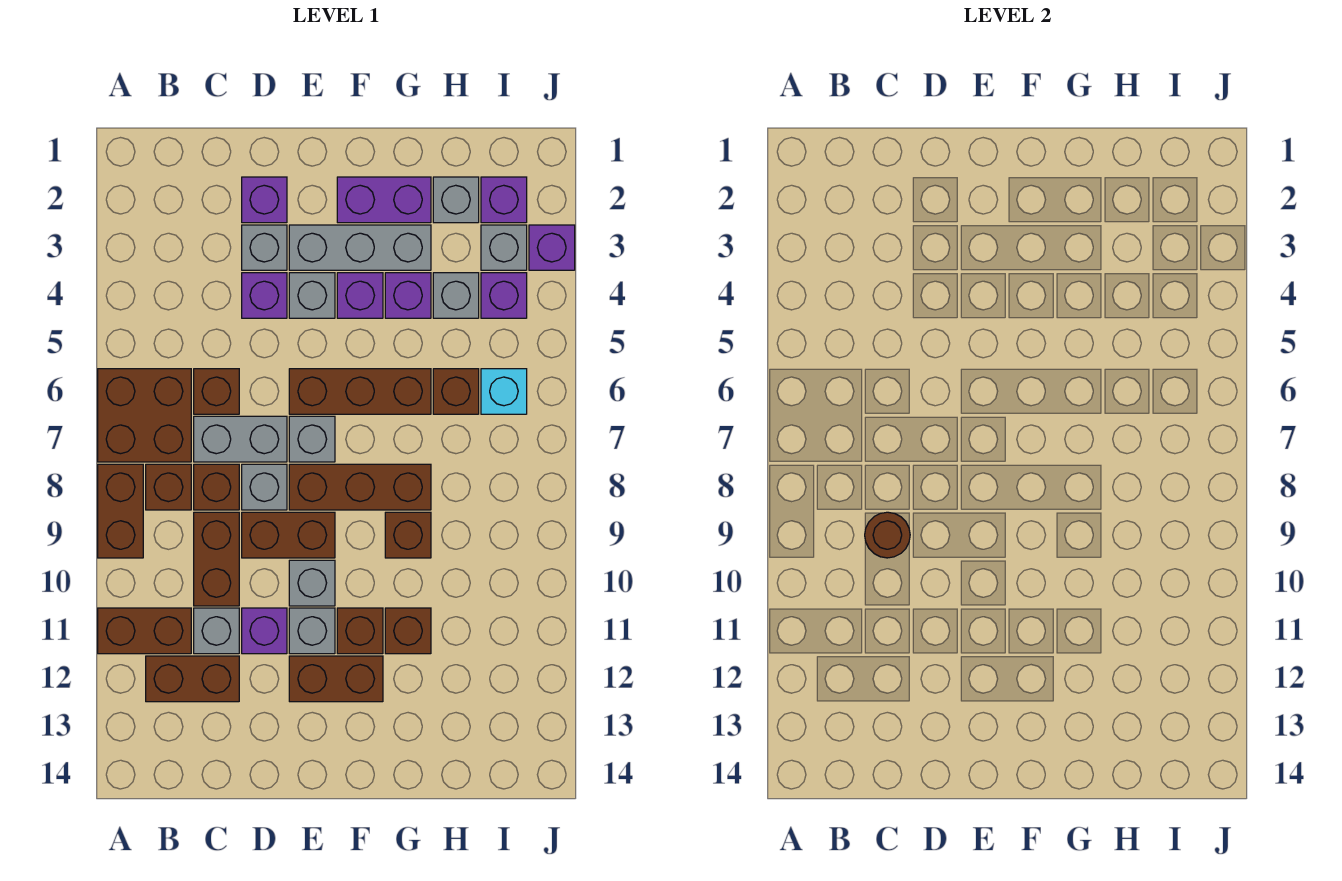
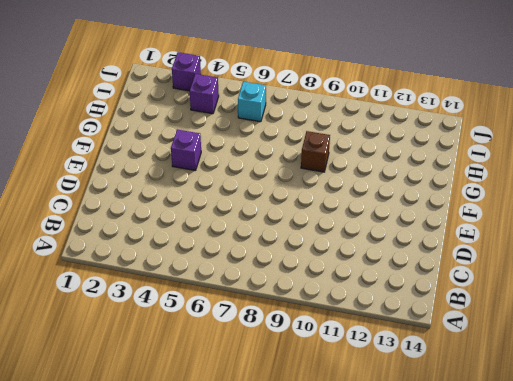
none -> brown 2x2 brick [98,369,191,462]
none -> brown 1x2 brick [98,464,143,558]
none -> brown 1x2 brick [98,608,191,654]
none -> brown 1x1 brick [146,464,191,510]

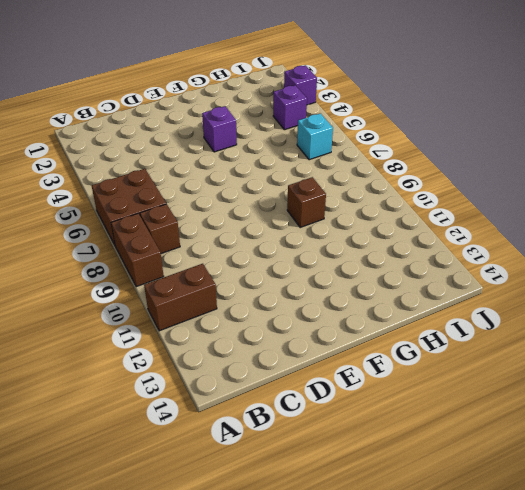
none -> brown 1x2 brick [146,656,239,702]
none -> brown 1x1 brick [194,369,239,414]
none -> grey 1x2 brick [194,416,287,462]
none -> brown 1x1 brick [194,464,239,510]

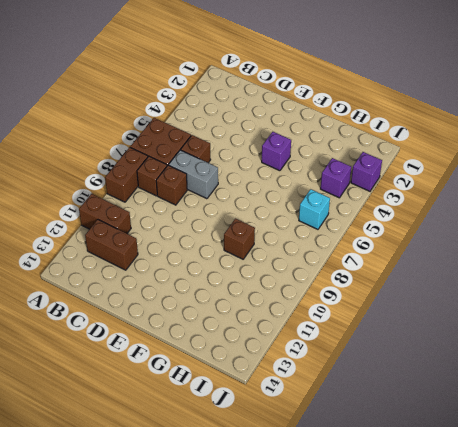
none -> brown 1x2 brick [194,512,239,606]
none -> grey 1x1 brick [194,608,239,654]
none -> purple 1x1 brick [242,177,287,223]
none -> grey 1x1 brick [242,225,287,270]

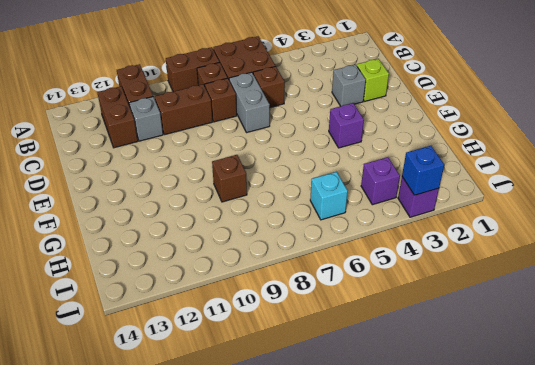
lime 1x1 brick [357,59,389,101] -> purple 1x1 brick [242,177,287,223]
blue 1x1 brick [402,146,444,195] -> none
none -> purple 1x1 brick [242,273,287,318]
none -> grey 1x1 brick [242,464,287,510]
none -> brown 1x2 brick [242,512,335,558]
none -> purple 1x1 brick [242,608,287,654]

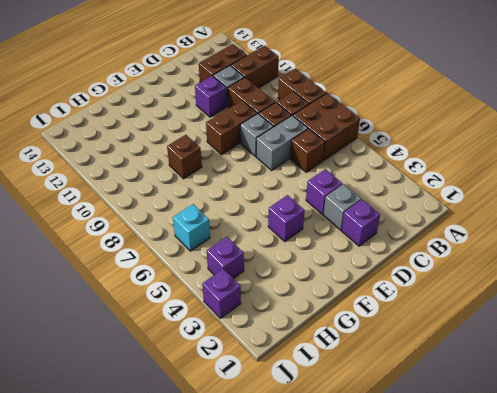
none -> grey 1x3 brick [289,225,431,270]
none -> grey 1x1 brick [289,273,335,318]
none -> brown 1x3 brick [289,369,431,414]
none -> grey 1x1 brick [289,416,335,462]

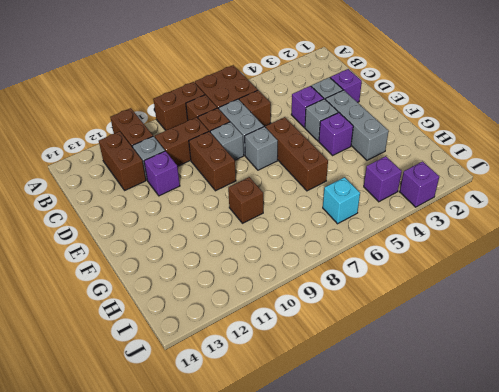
none -> brown 1x3 brick [289,464,431,510]
none -> grey 1x1 brick [289,560,335,606]
none -> grey 1x1 brick [289,608,335,654]
none -> brown 1x2 brick [289,656,383,702]

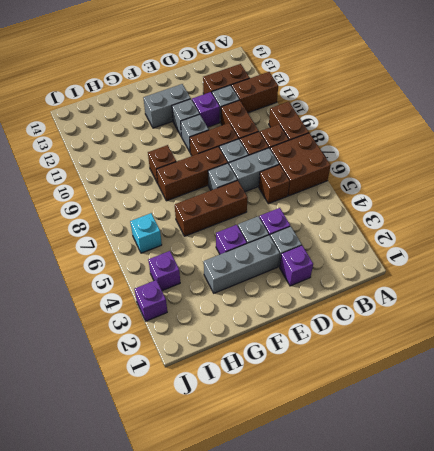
grey 1x2 brick [144,84,191,128] -> brown 1x2 brick [289,656,383,702]
none -> purple 1x2 brick [337,177,431,223]
none -> brown 1x1 brick [337,608,383,654]
none -> purple 1x1 brick [385,273,431,318]
none -> brown 1x1 brick [385,608,431,654]

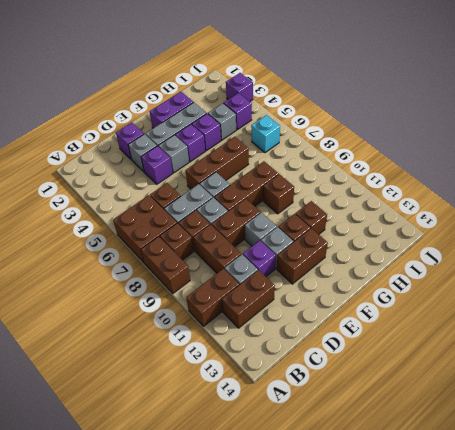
none -> grey 1x1 brick [433,177,479,223]
none -> brown 1x1 brick [433,369,479,414]
none -> purple 1x1 brick [481,177,527,223]
none -> grey 1x1 brick [481,225,527,270]

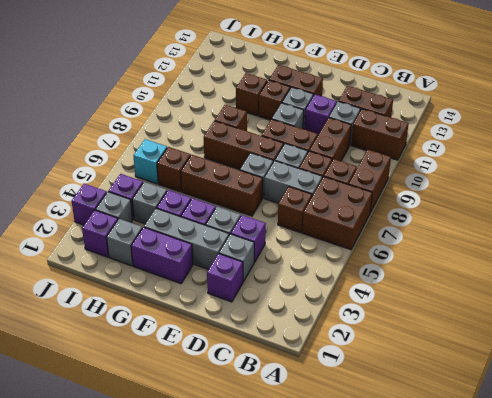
none -> brown 1x1 round brick [865,512,910,558]

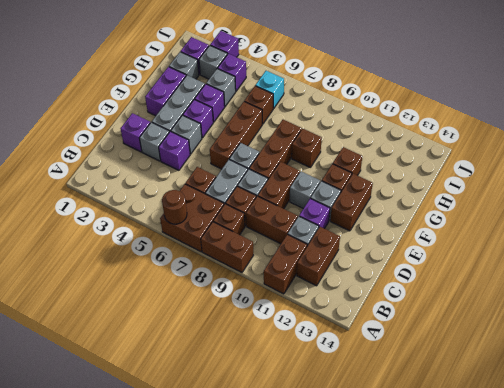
brown 1x1 round brick [162,190,187,224] -> brown 1x1 round brick moved to [865,512,910,558]

